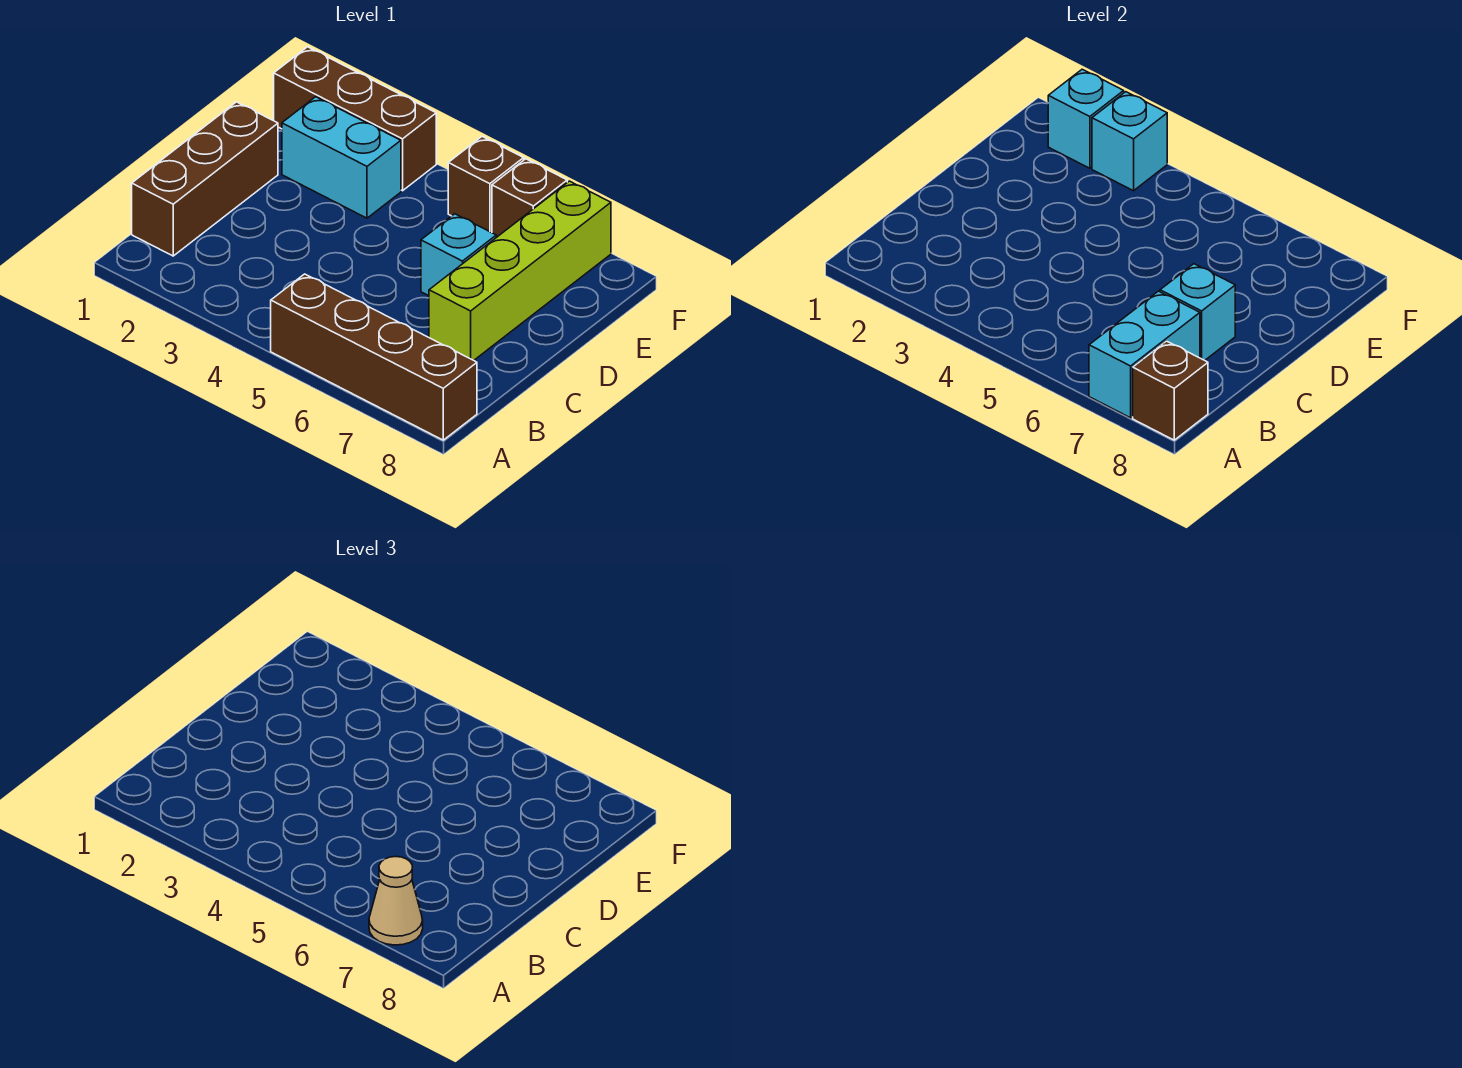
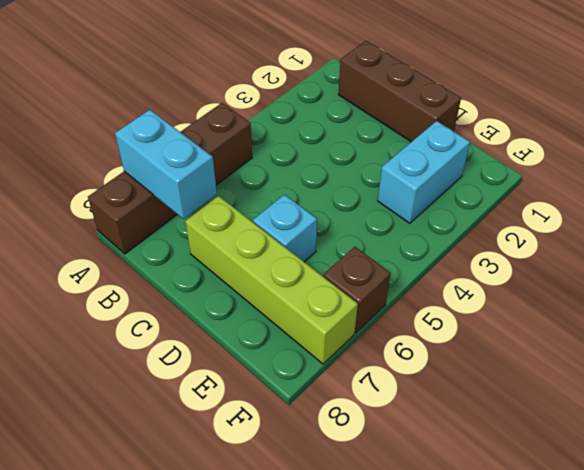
none -> brown 1x3 brick [274,47,436,191]
none -> brown 1x1 brick [448,137,524,233]
none -> brown 1x1 brick [1133,341,1208,440]

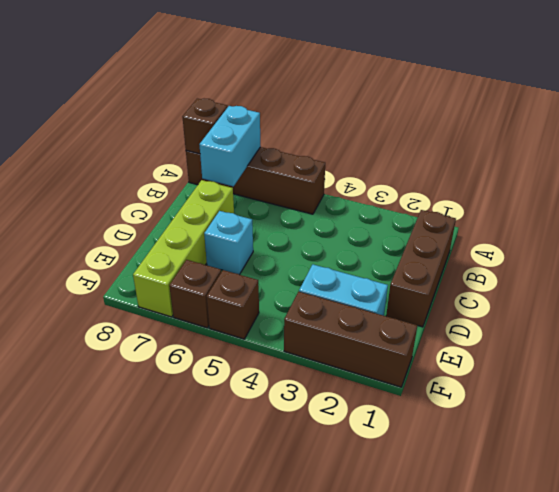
none -> cyan 1x1 brick [1160,264,1235,360]
none -> cyan 1x1 brick [1048,69,1124,168]
none -> cyan 1x1 brick [1092,92,1167,191]

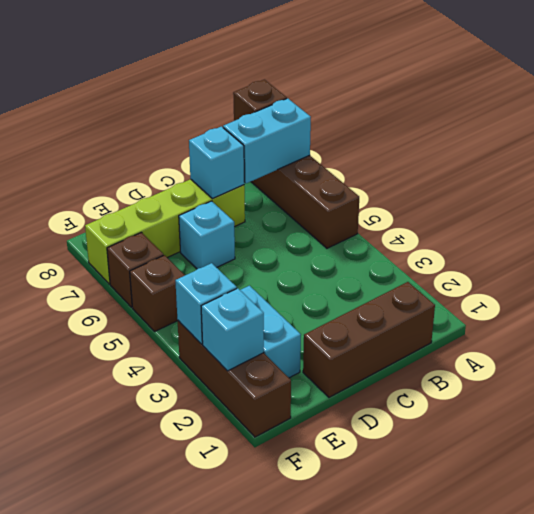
none -> tan 1x1 cone [369,857,423,945]

